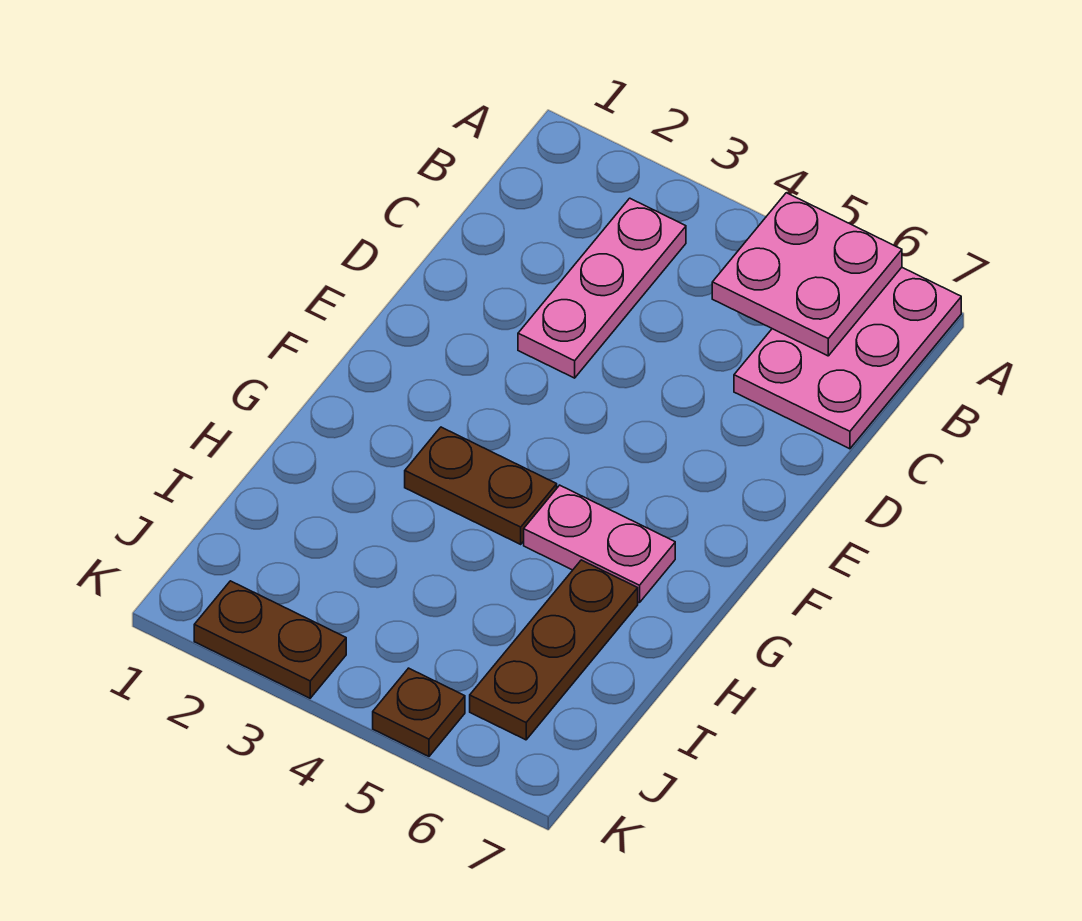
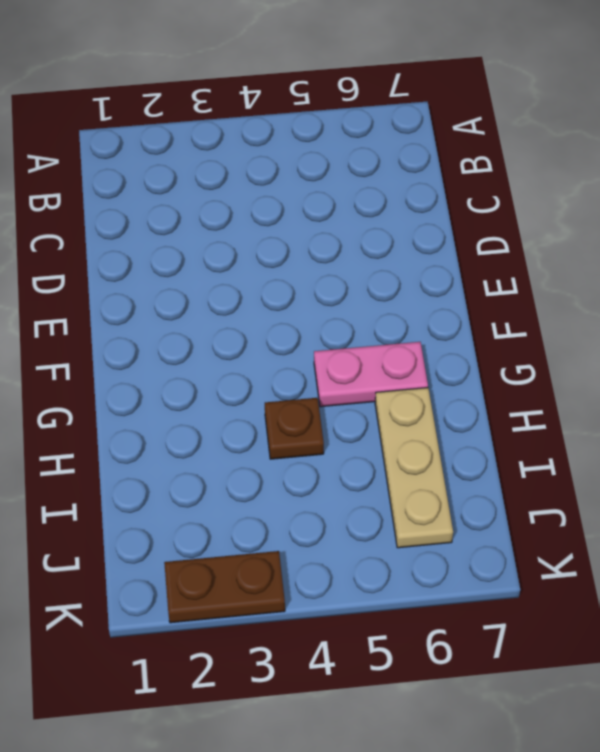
brown 1x1 plate [265,398,324,459] -> brown 1x1 plate moved to [373,668,465,756]
tan 1x3 plate [375,388,453,548] -> brown 1x3 plate [470,560,638,740]
none -> pink 2x3 plate [734,268,961,449]
none -> pink 1x3 plate [518,198,686,378]

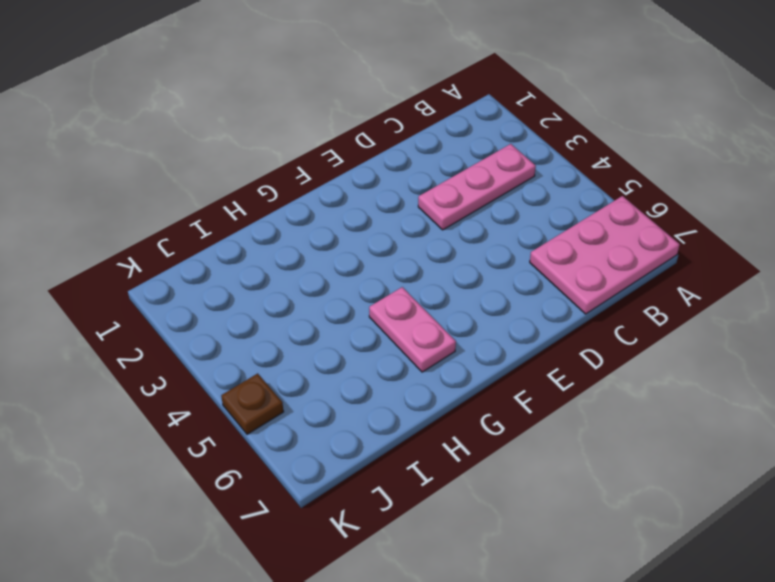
none -> brown 1x2 plate [405,427,557,544]
none -> brown 1x3 plate [470,560,638,740]

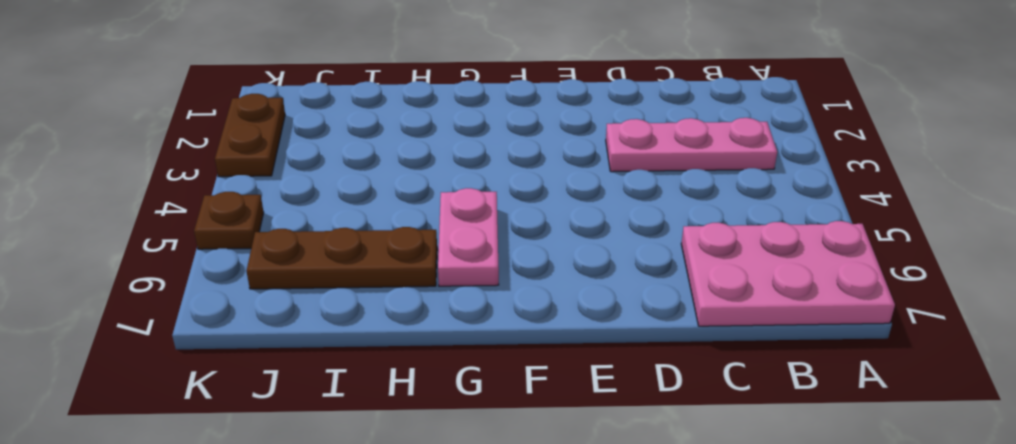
none -> brown 1x2 plate [405,427,557,544]
none -> pink 2x2 plate [712,193,902,356]

